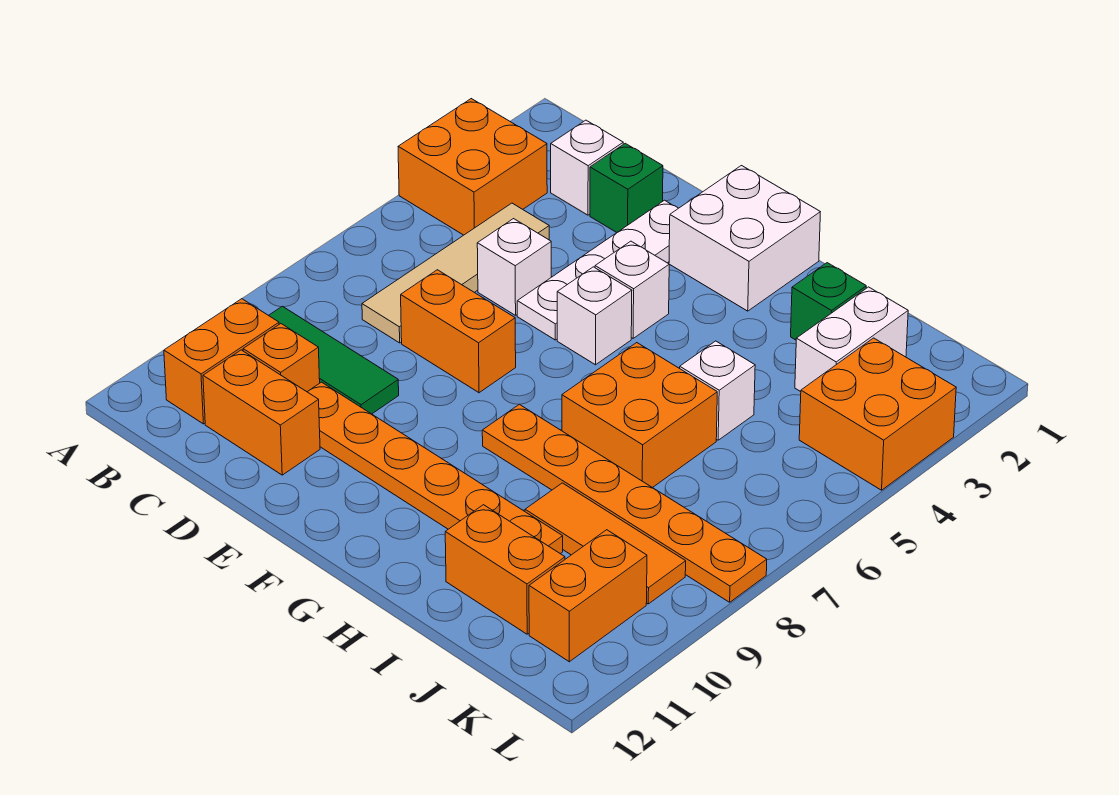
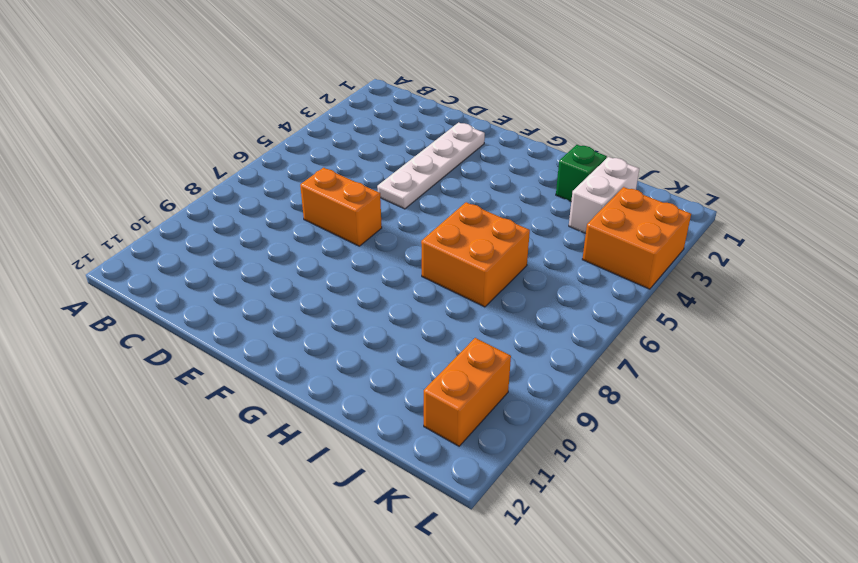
none -> orange 2x2 brick [398,99,547,235]
none -> green 1x3 tile [269,306,399,414]
none -> orange 1x2 brick [164,299,279,424]

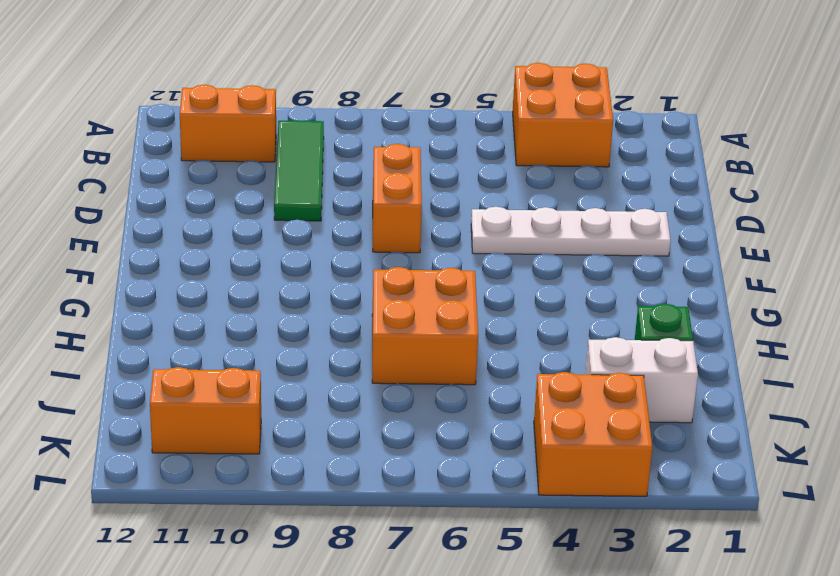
none -> white 1x1 brick [551,120,623,215]
none -> tan 1x4 tile [362,203,549,343]
none -> orange 1x1 brick [243,324,320,392]

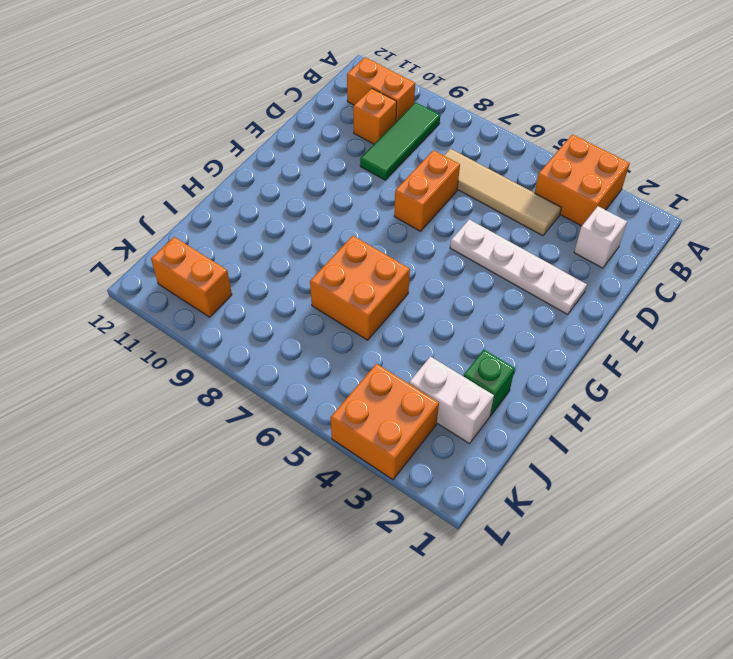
none -> orange 1x2 brick [203,350,320,475]
none -> green 1x1 brick [590,143,663,232]
none -> white 1x1 brick [477,219,551,315]

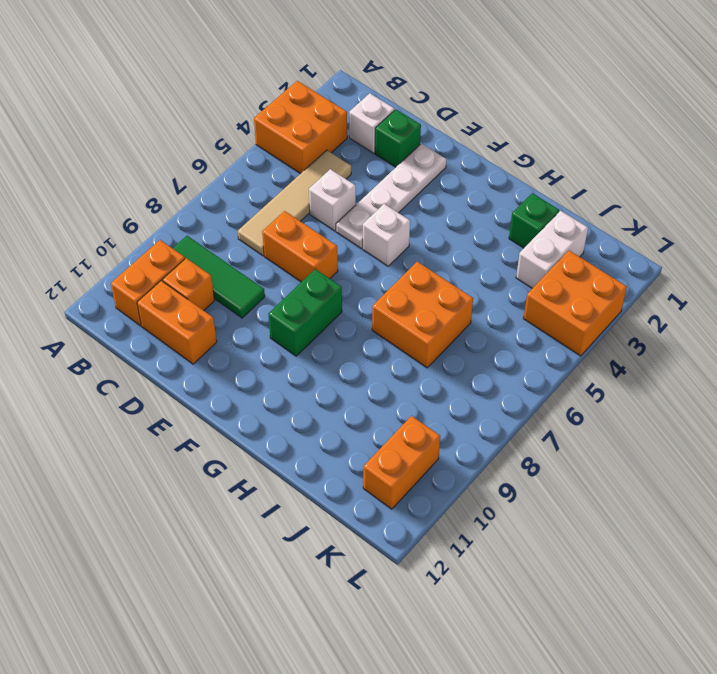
green 1x2 brick [268,269,342,356] -> none
none -> orange 1x6 plate [308,382,563,554]
none -> white 2x2 brick [669,166,820,311]
none -> white 1x1 brick [595,241,669,338]

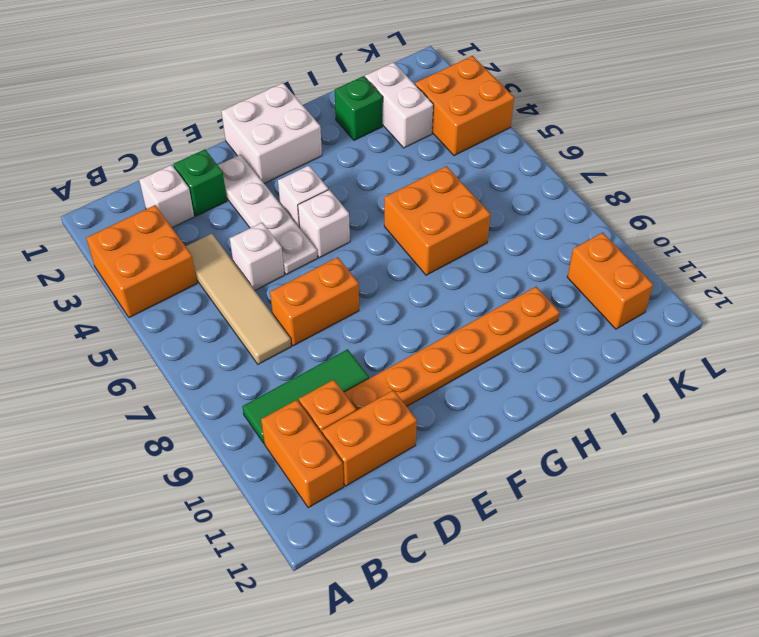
none -> orange 1x6 plate [482,404,767,602]
none -> white 1x1 brick [680,341,755,440]
none -> orange 1x3 tile [525,483,686,604]

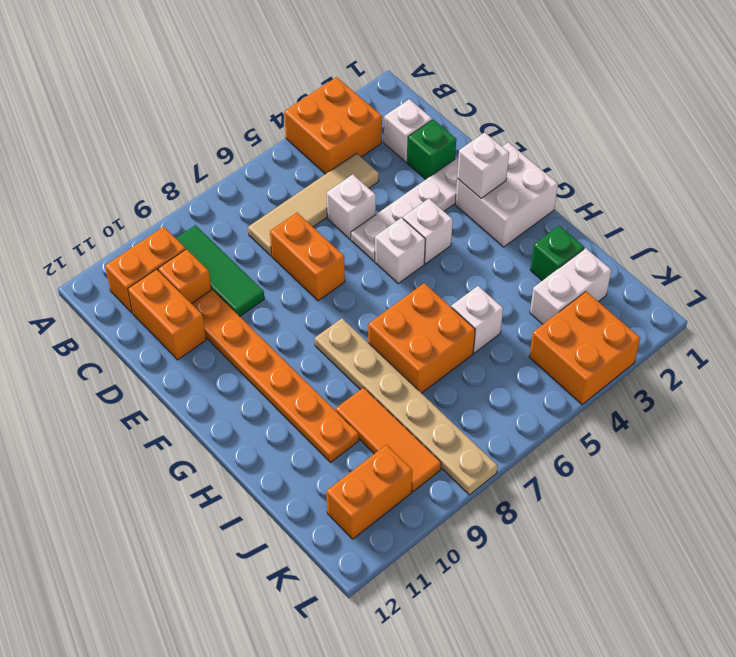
white 1x1 brick [457,132,509,198] -> none
tan 1x6 plate [315,318,498,495] -> orange 1x6 plate [482,404,767,602]
none -> orange 1x2 brick [445,505,565,634]

